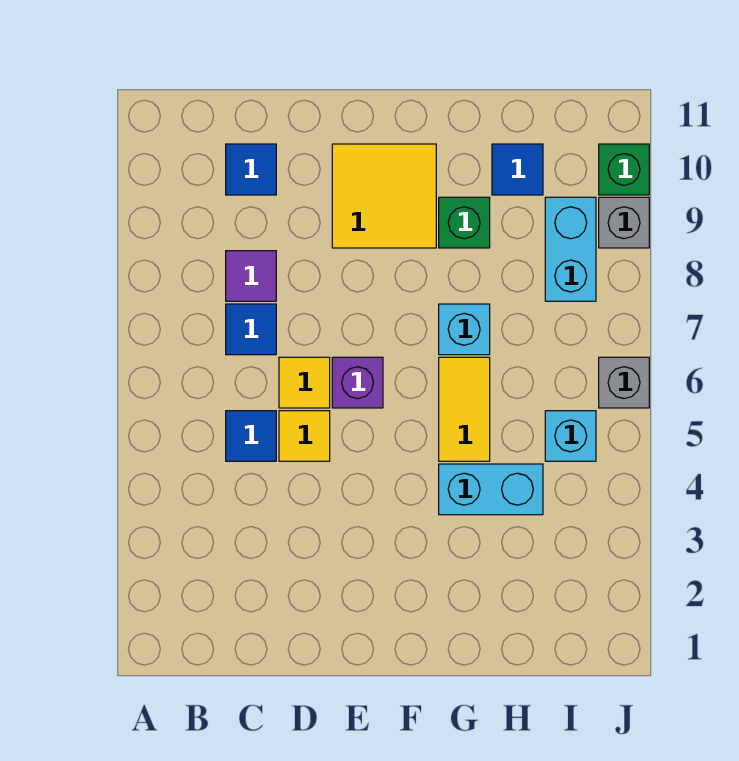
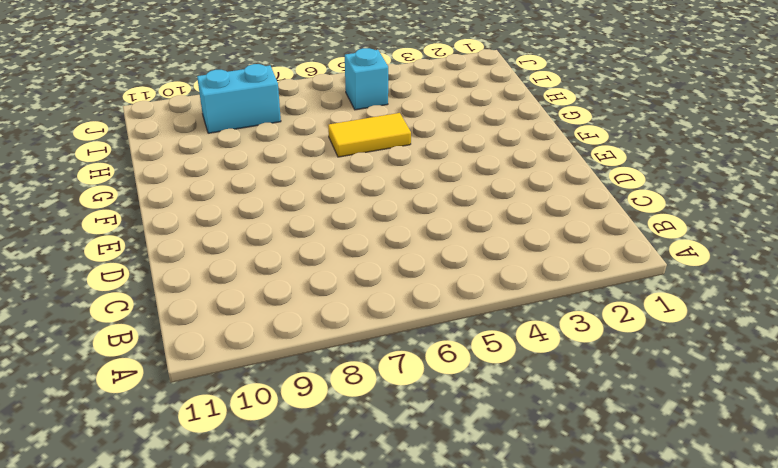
none -> blue 1x1 tile [226,411,276,461]
none -> blue 1x1 tile [226,304,276,355]
none -> purple 1x1 tile [226,251,276,301]

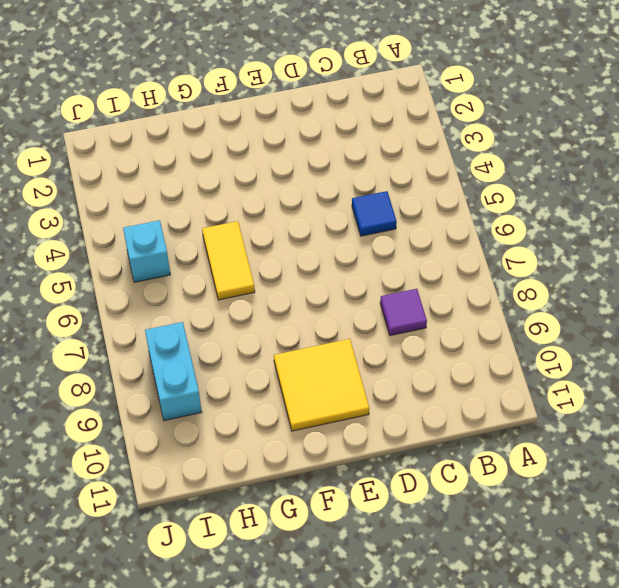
none -> blue 1x1 tile [226,304,276,355]
none -> blue 1x1 tile [226,144,276,195]
none -> yellow 1x1 tile [279,411,330,461]

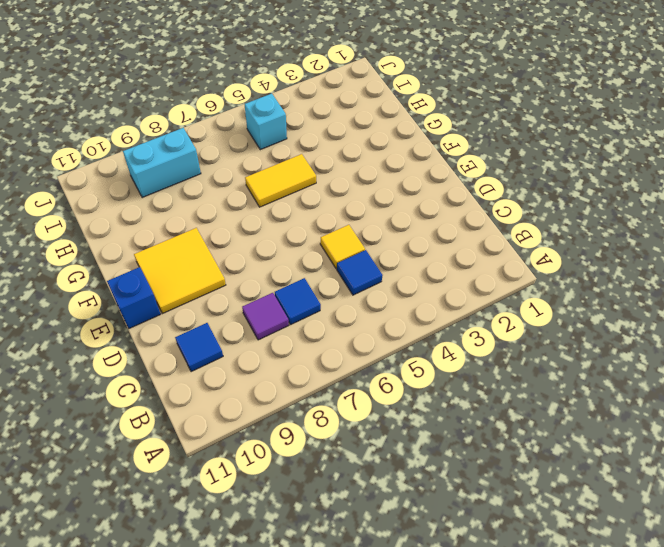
blue 1x1 brick [107,267,160,328] -> none
none -> yellow 1x1 tile [279,357,330,408]
none -> purple 1x1 brick [332,357,383,408]
none -> cyan 1x2 brick [439,464,543,515]

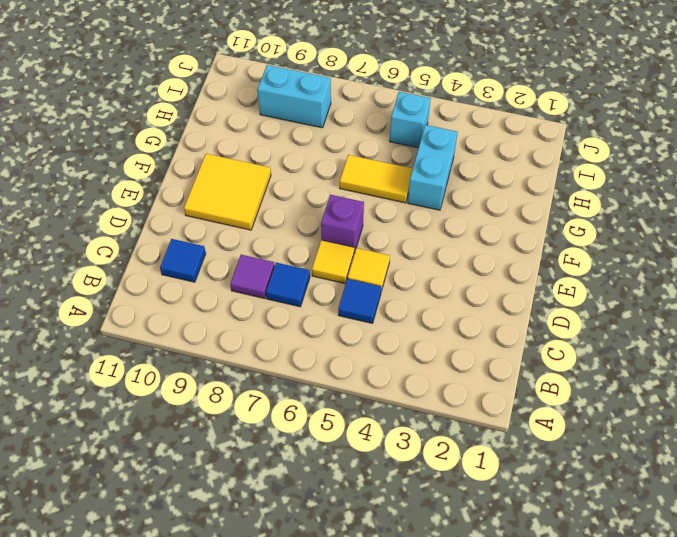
none -> cyan 1x1 brick [439,304,490,355]
none -> green 1x1 brick [439,197,490,248]
none -> blue 1x1 tile [492,144,543,195]

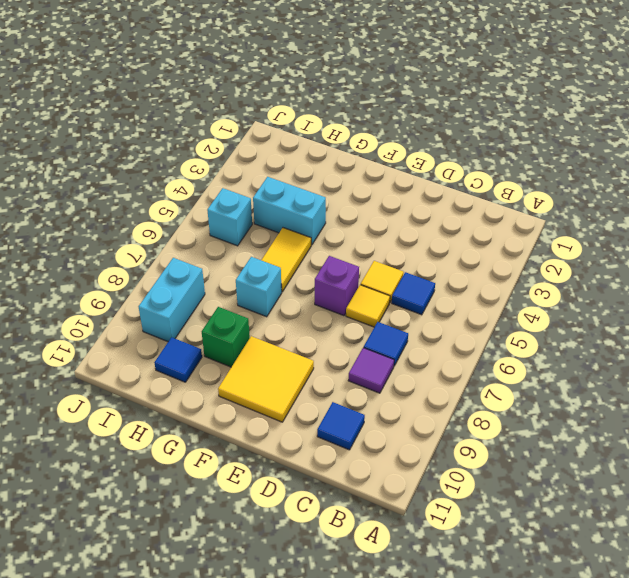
none -> grey 1x1 brick [599,357,649,408]
none -> grey 1x1 brick [599,197,649,248]
none -> green 1x1 brick [599,144,649,195]

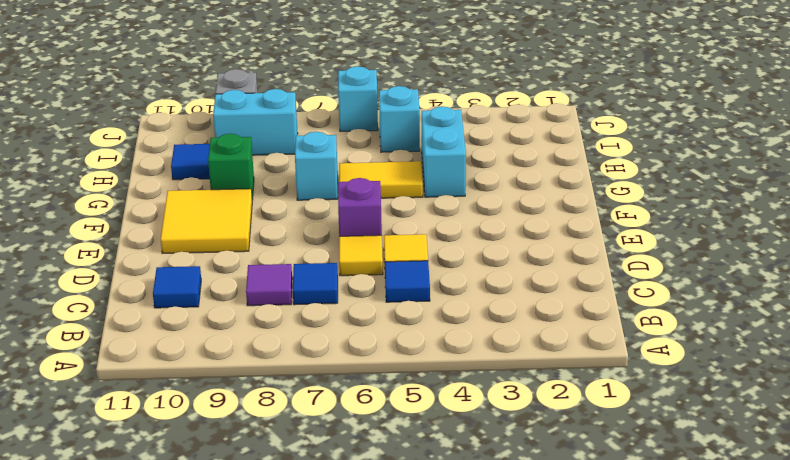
cyan 1x1 brick [338,66,378,131] -> grey 1x1 brick [599,357,649,408]
none -> green 1x1 brick [599,144,649,195]

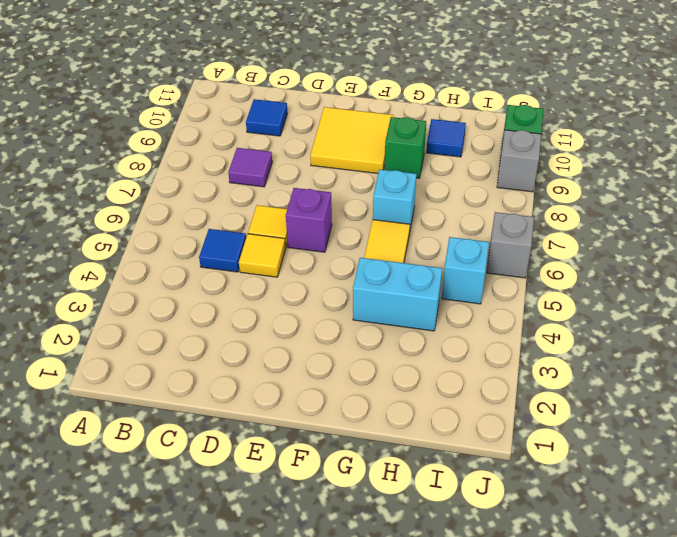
none -> blue 1x1 tile [226,304,276,355]
none -> cyan 1x2 brick [545,197,596,301]

